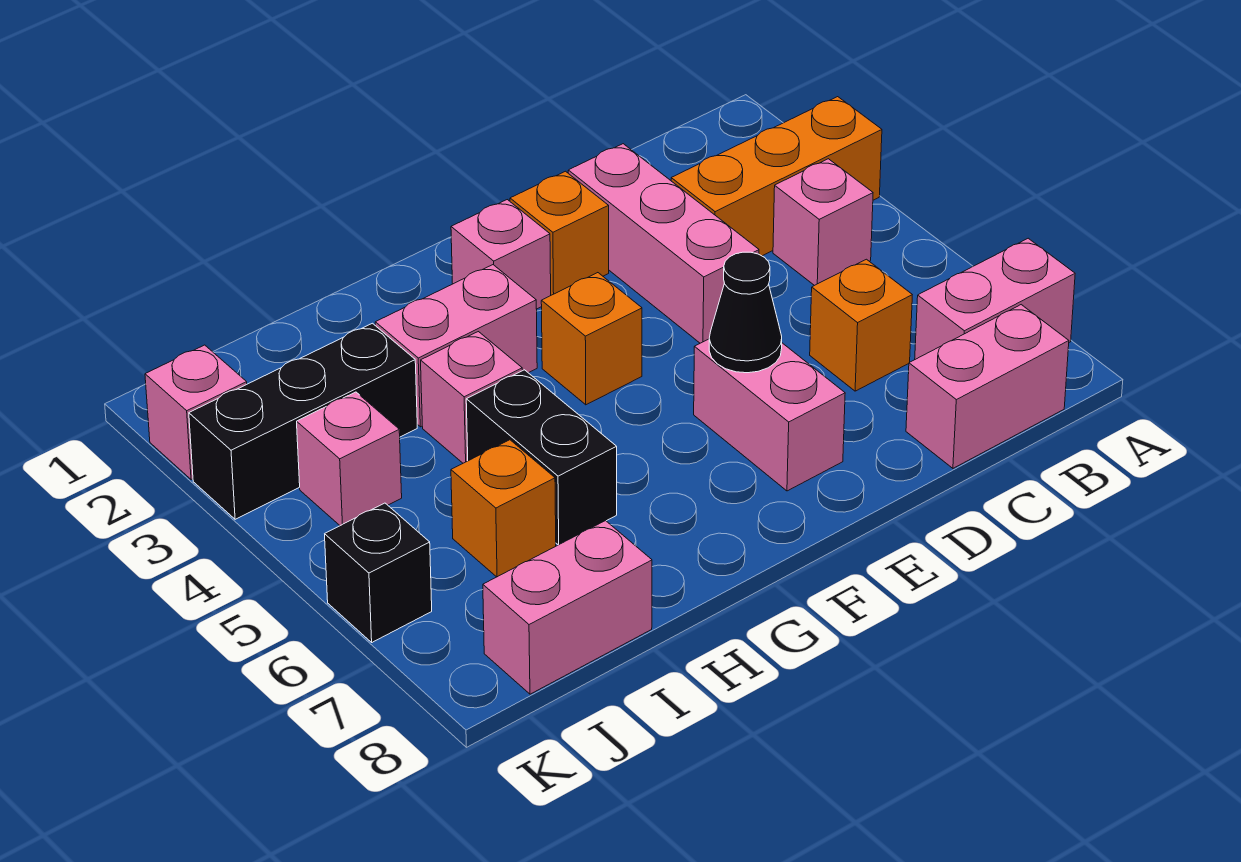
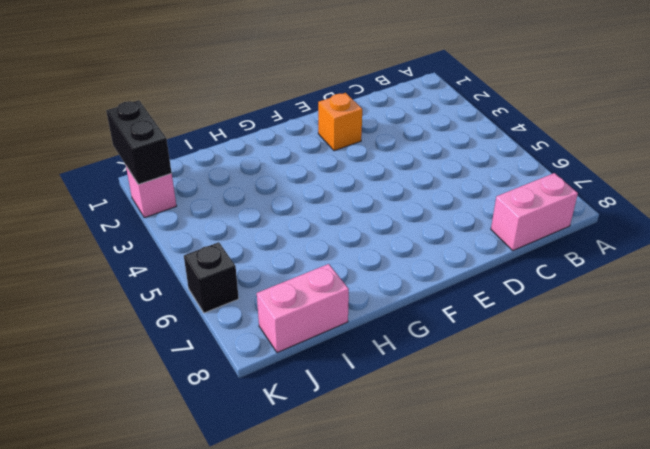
black 1x2 brick [106,100,172,184] -> black 1x2 brick moved to [466,370,617,545]
none -> orange 1x3 brick [671,97,882,256]
none -> pink 1x2 brick [915,238,1075,359]
none -> pink 1x1 brick [773,159,873,286]

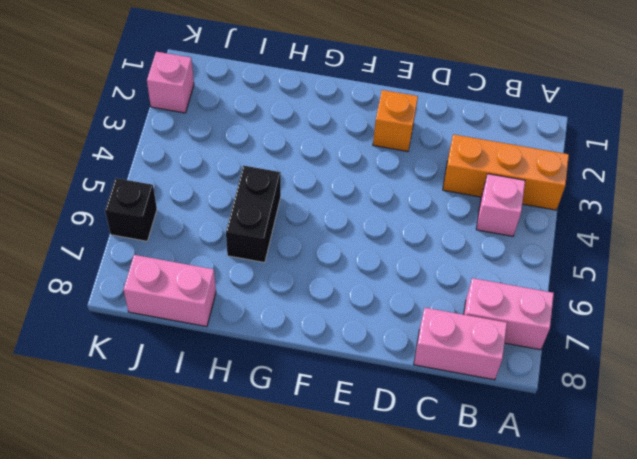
none -> orange 1x1 brick [810,259,912,391]
none -> pink 1x3 brick [568,144,759,343]
none -> pink 1x2 brick [694,339,845,491]

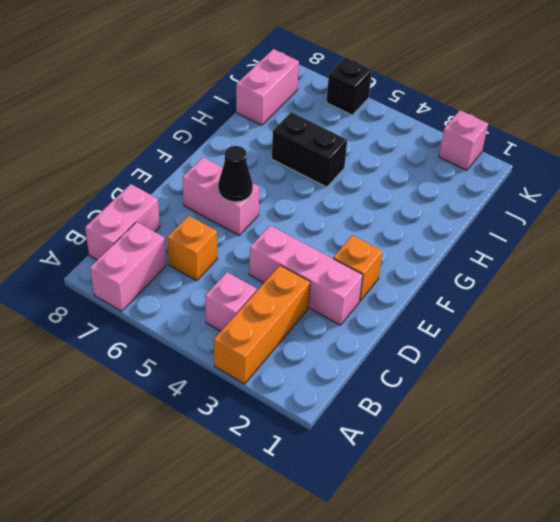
none -> pink 1x1 brick [451,200,551,309]
none -> orange 1x1 brick [541,273,642,405]
none -> pink 1x2 brick [375,265,537,427]

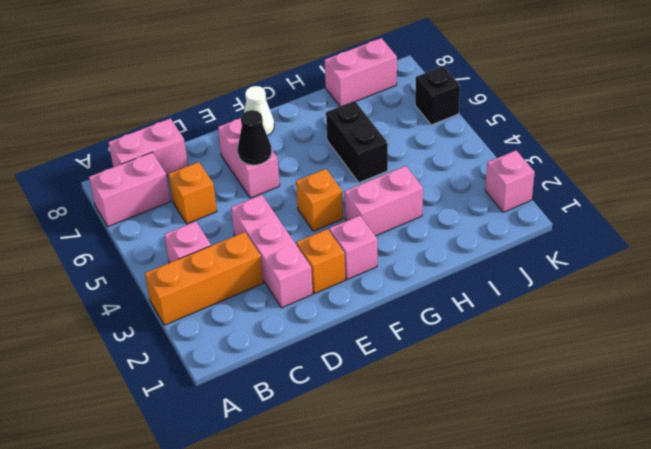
white 1x1 cone [244,86,274,136] -> none
none -> pink 1x1 brick [421,332,522,463]
none -> black 1x3 brick [189,323,417,519]
none -> orange 1x1 brick [451,440,556,577]

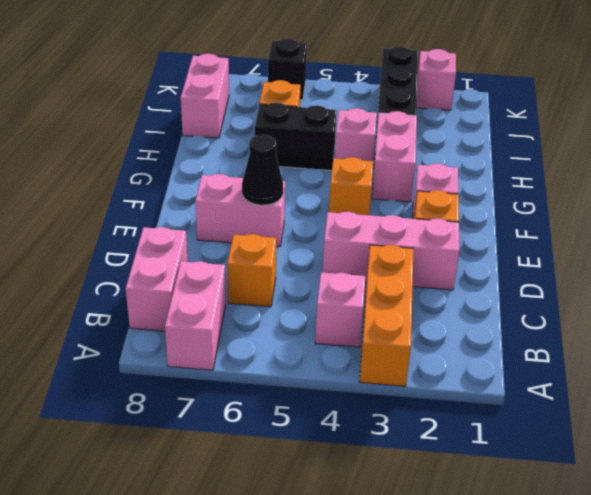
none -> pink 1x1 brick [297,392,402,526]

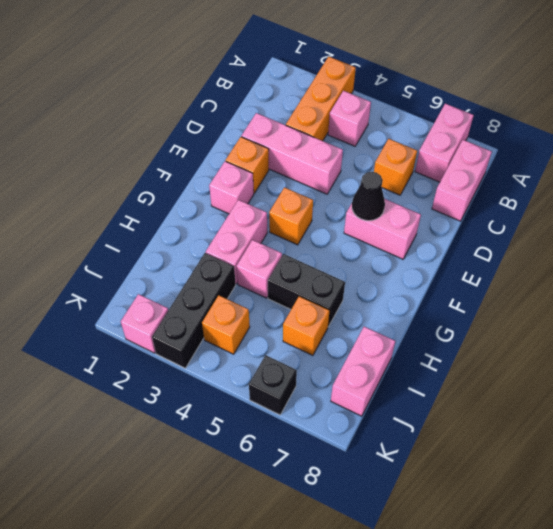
orange 1x1 brick [202,295,250,354] -> pink 1x1 brick [297,392,402,526]

